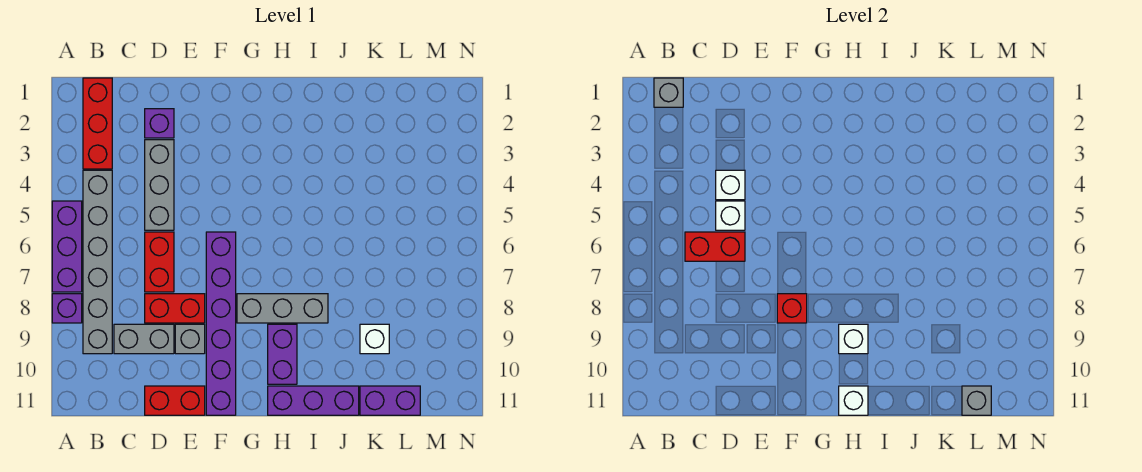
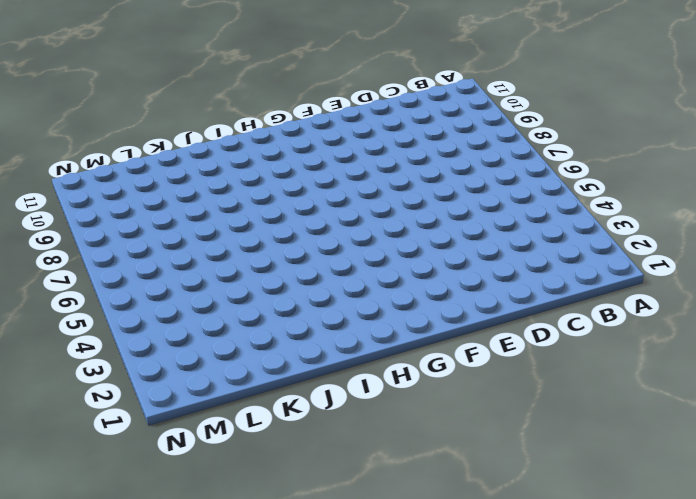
none -> purple 1x3 brick [52,201,82,292]
none -> purple 1x1 brick [52,294,82,323]
none -> red 1x3 brick [83,78,112,169]

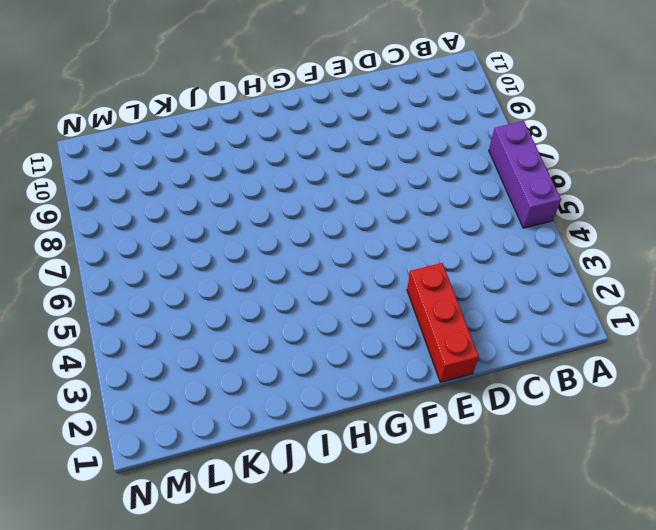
red 1x3 brick [407,263,479,382] -> red 1x3 brick moved to [83,78,112,169]
none -> purple 1x1 brick [52,294,82,323]
none -> grey 1x6 brick [83,170,112,354]
none -> grey 1x2 brick [114,324,174,354]

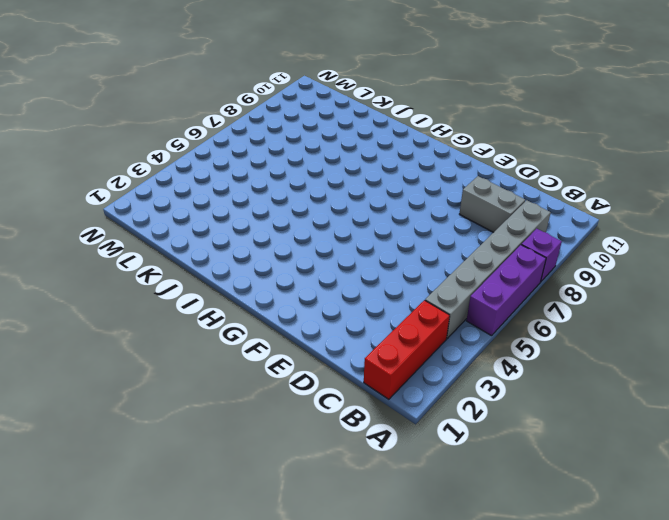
none -> purple 1x1 brick [145,109,174,138]
none -> grey 1x3 brick [145,140,174,230]
none -> red 1x2 brick [145,232,174,292]

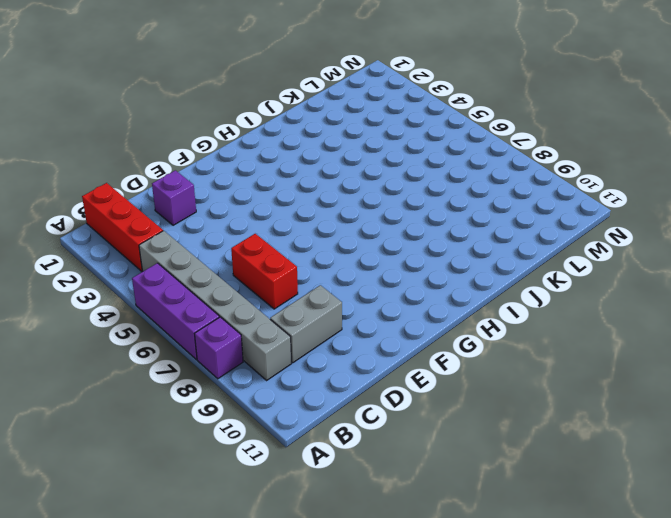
none -> grey 1x3 brick [145,140,174,230]
none -> red 1x2 brick [145,294,205,323]
none -> red 1x2 brick [145,386,205,415]

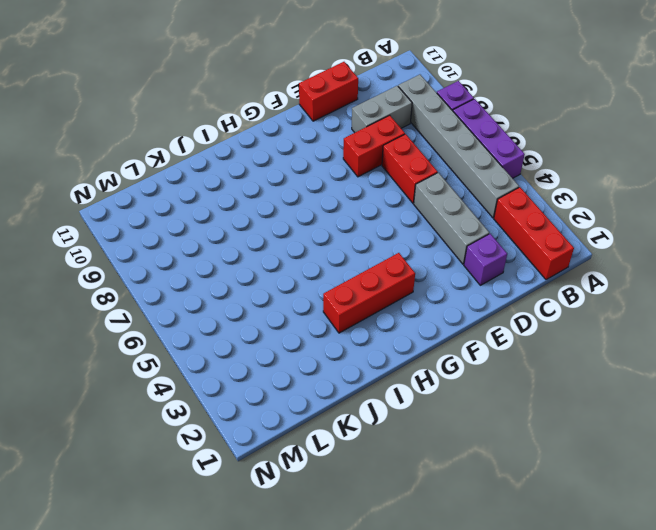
red 1x3 brick [323,253,415,333] -> none
none -> grey 1x1 brick [175,324,205,354]
none -> purple 1x6 brick [206,232,236,415]
none -> grey 1x3 brick [237,294,328,323]

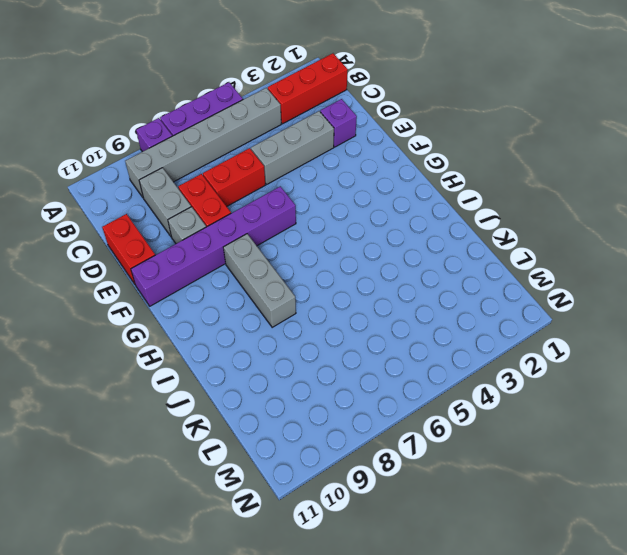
none -> purple 1x2 brick [268,324,297,384]
none -> purple 1x3 brick [268,386,359,415]
none -> white 1x1 brick [360,324,389,354]

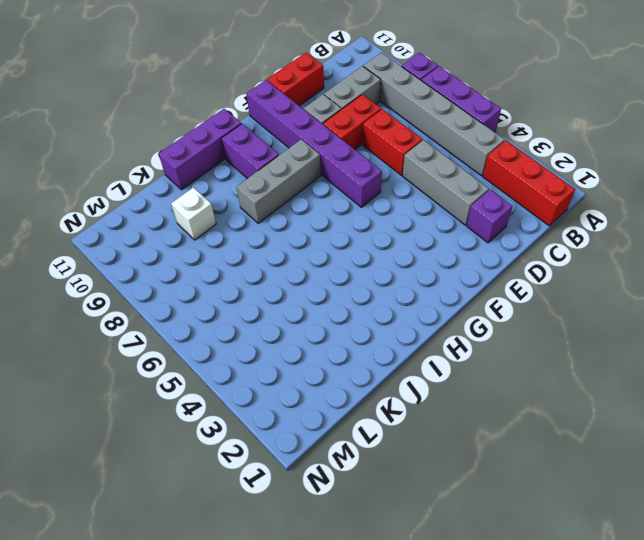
none -> purple 1x2 brick [360,386,420,415]
none -> grey 1x1 brick [654,78,683,107]
none -> red 1x2 brick [685,232,745,261]

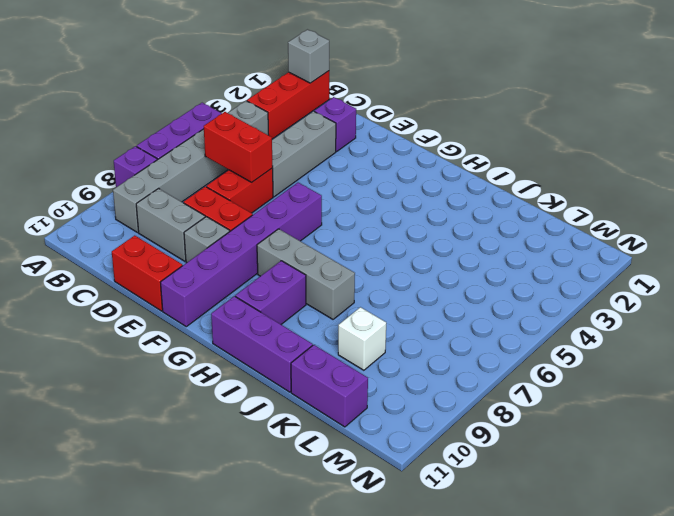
none -> white 1x1 brick [716,170,745,200]
none -> white 1x1 brick [716,201,745,230]
none -> red 1x1 brick [777,294,807,323]

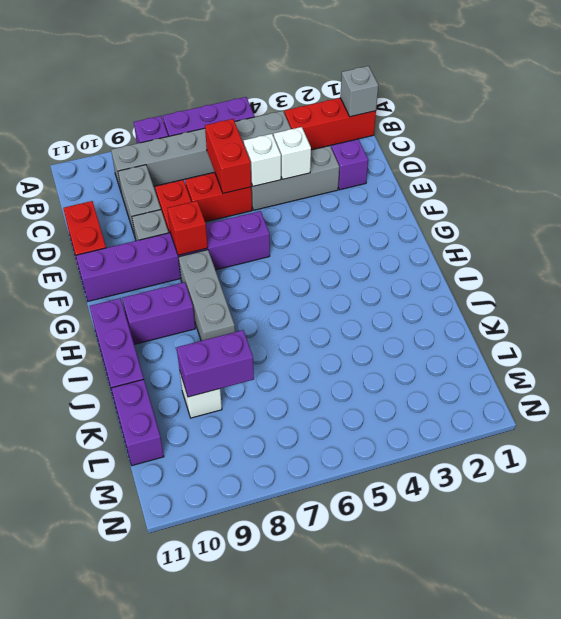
purple 1x2 brick [176,330,254,397] -> none
none -> white 1x1 brick [839,324,868,354]
none -> white 1x1 brick [839,386,868,415]
none -> grey 1x1 brick [962,386,991,415]

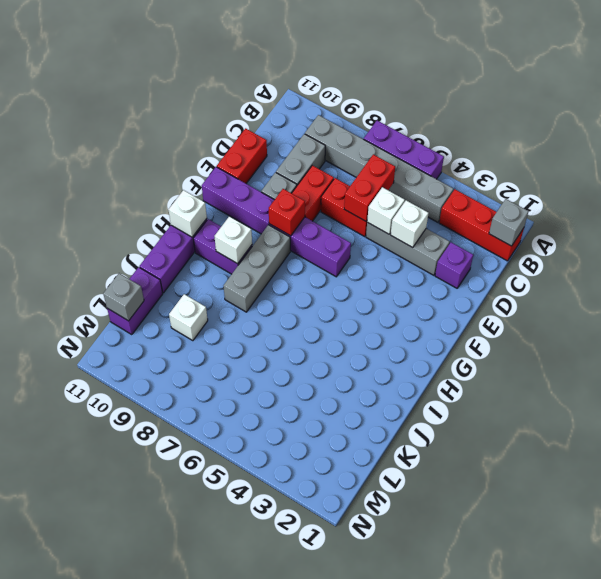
none -> purple 1x1 brick [52,294,82,323]

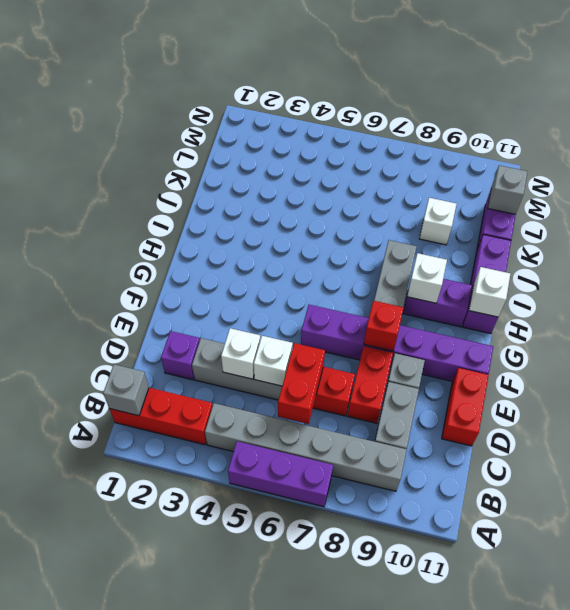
none -> purple 1x1 brick [52,294,82,323]

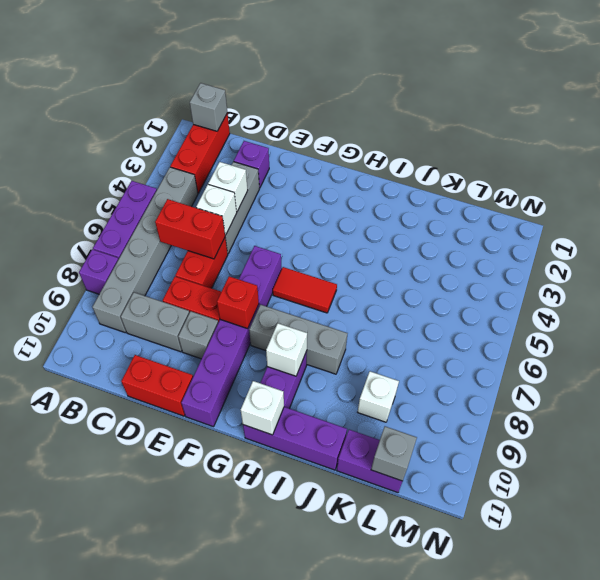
red 1x2 tile [273,267,337,313] -> none

